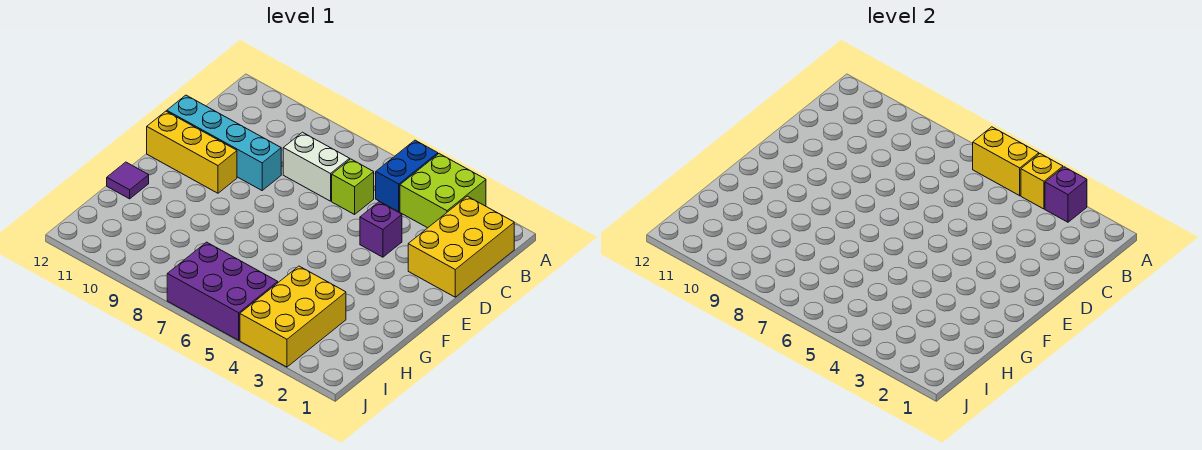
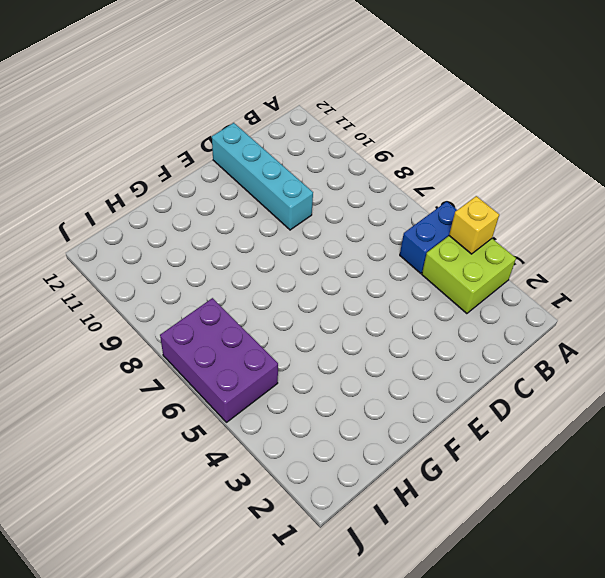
none -> yellow 2x3 brick [408,196,514,297]
none -> lime 1x1 brick [332,159,374,214]
none -> white 1x2 brick [283,132,350,201]

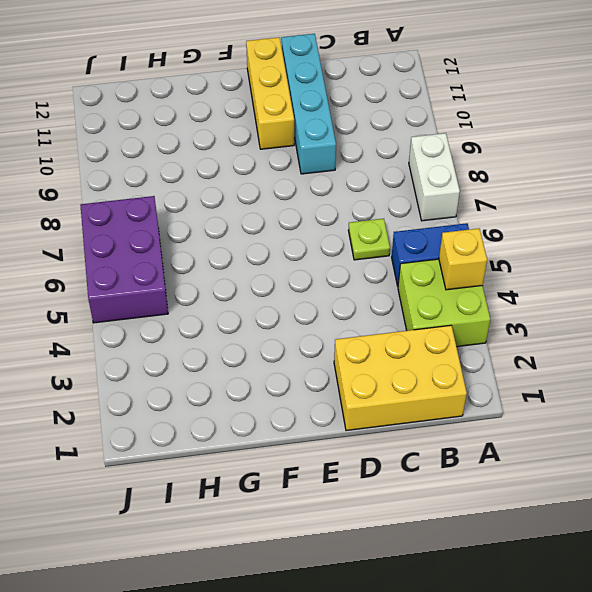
white 1x2 brick [409,133,460,221] -> white 1x2 brick moved to [283,132,350,201]
lime 1x1 plate [348,219,390,260] -> lime 1x1 brick [332,159,374,214]
none -> purple 1x1 brick [360,202,402,257]
none -> purple 1x1 tile [107,162,149,199]
none -> yellow 2x3 brick [240,266,346,367]

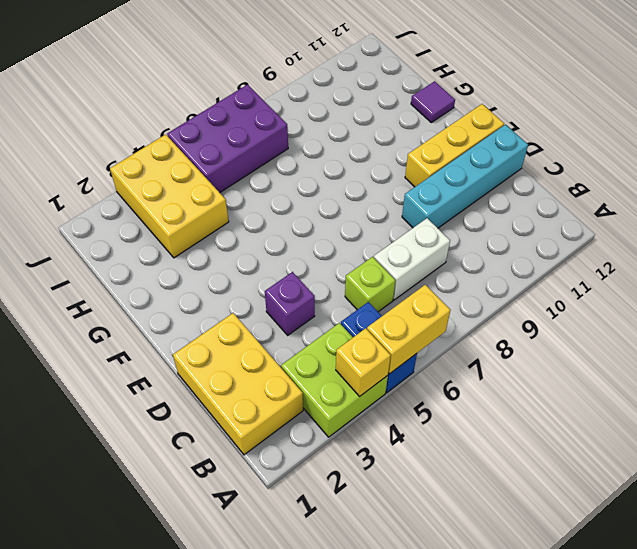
none -> purple 1x1 brick [1045,167,1087,222]

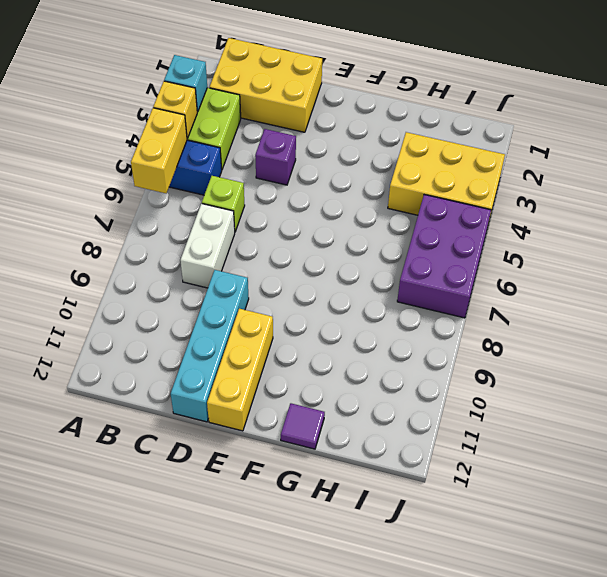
cyan 1x1 brick [164,55,207,112] -> purple 1x1 brick [1045,167,1087,222]

